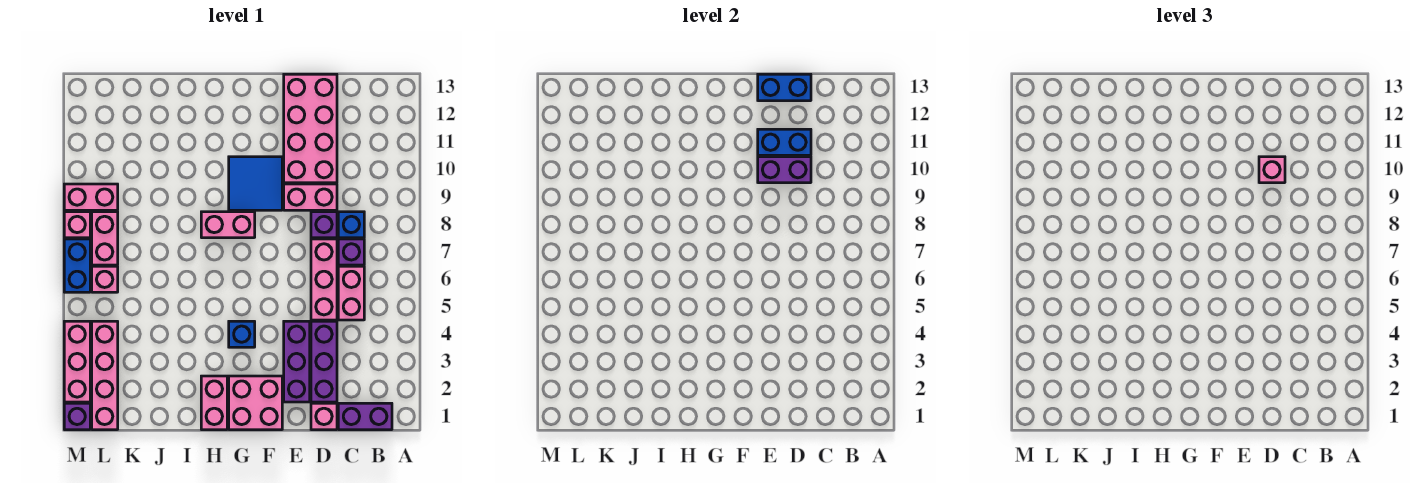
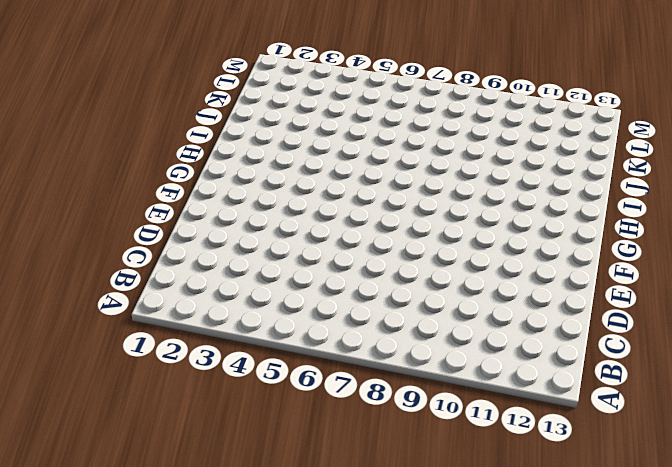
none -> purple 1x2 brick [338,403,392,430]
none -> pink 1x2 brick [338,266,364,320]
none -> purple 1x1 brick [338,239,364,265]

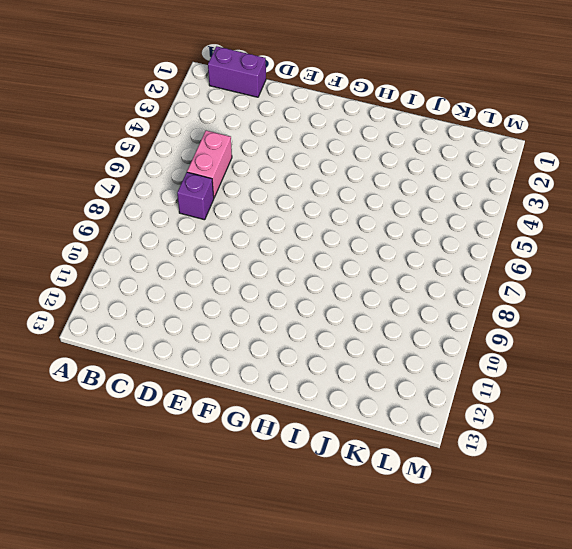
none -> blue 1x1 brick [338,212,364,238]
none -> pink 1x1 brick [311,403,337,430]
none -> purple 1x3 brick [311,321,337,402]

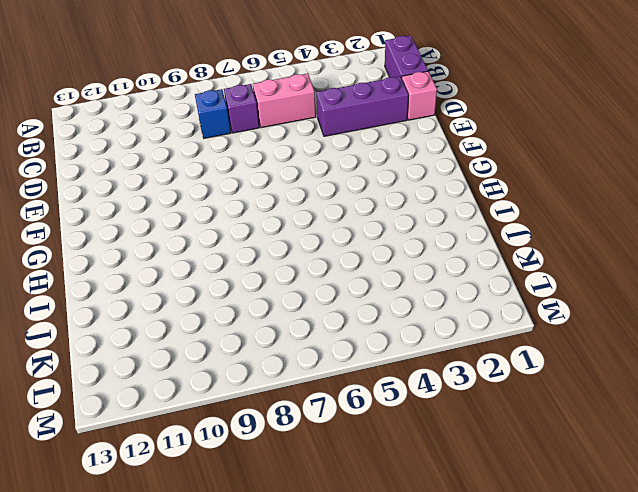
none -> pink 1x3 brick [311,239,337,320]
none -> purple 1x1 brick [311,212,337,238]
none -> pink 1x2 brick [284,184,337,210]

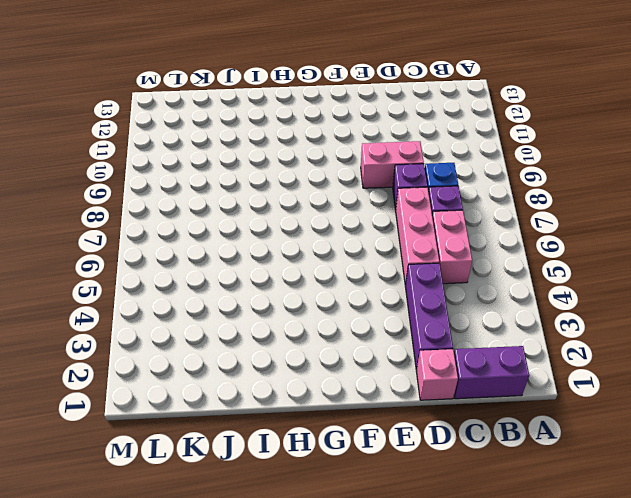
none -> pink 2x4 brick [284,74,337,183]
none -> purple 1x3 brick [284,321,310,402]
none -> pink 2x2 brick [229,376,282,430]

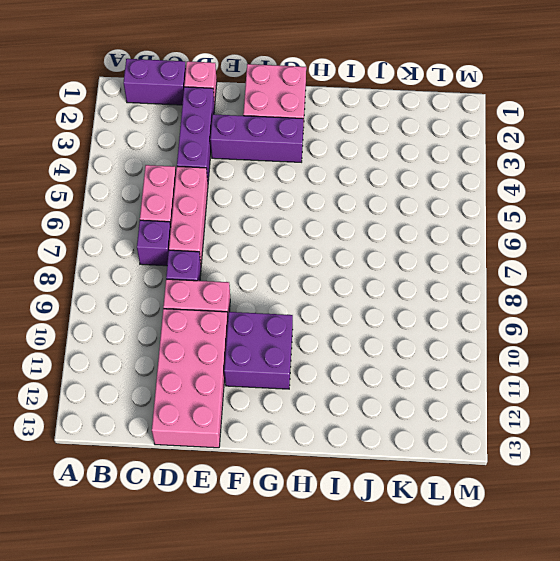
purple 1x3 brick [210,114,303,162] -> purple 1x3 brick turned to [284,321,310,402]
purple 2x2 brick [224,312,293,389] -> blue 2x2 tile [229,157,282,210]
none -> blue 1x1 brick [338,212,364,238]
none -> blue 1x1 brick [229,321,255,347]
none -> pink 1x2 brick [201,212,255,238]

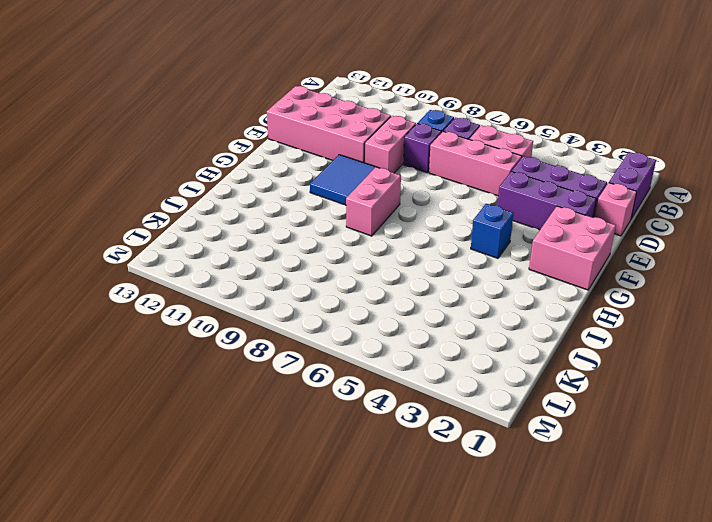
none -> pink 1x2 brick [201,376,227,430]
none -> pink 1x4 brick [92,321,118,430]
none -> pink 1x1 brick [92,266,118,292]

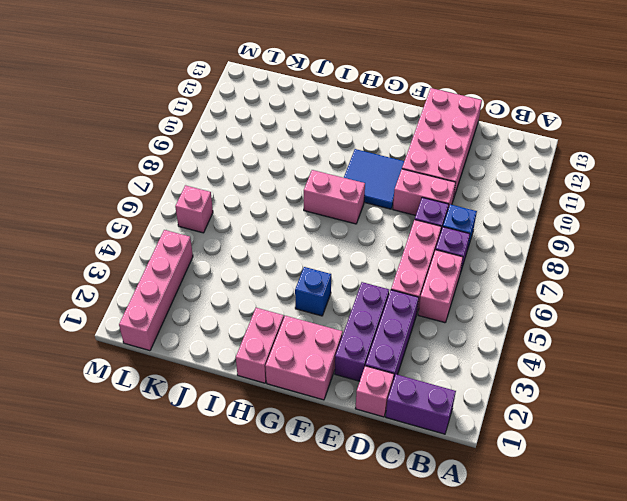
none -> pink 1x2 brick [92,212,118,265]
none -> pink 1x2 brick [64,184,118,210]
none -> purple 1x1 brick [64,403,90,430]

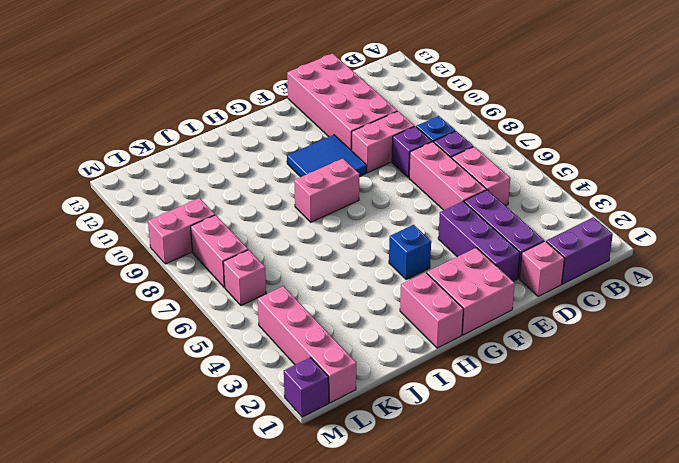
none -> pink 1x3 brick [64,321,90,402]
none -> blue 1x2 brick [64,239,90,292]
none -> pink 1x1 brick [64,212,90,238]

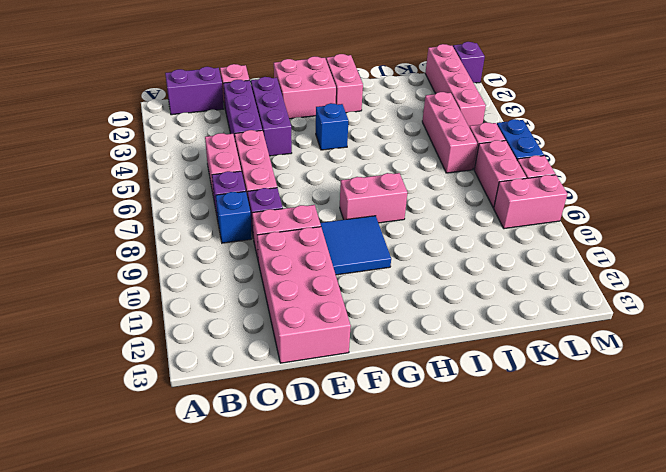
pink 1x3 brick [422,92,477,173] -> pink 1x3 brick moved to [64,321,90,402]
none -> purple 1x2 brick [758,157,811,183]
none -> blue 1x2 brick [758,129,811,155]
none -> blue 1x2 brick [758,74,811,101]

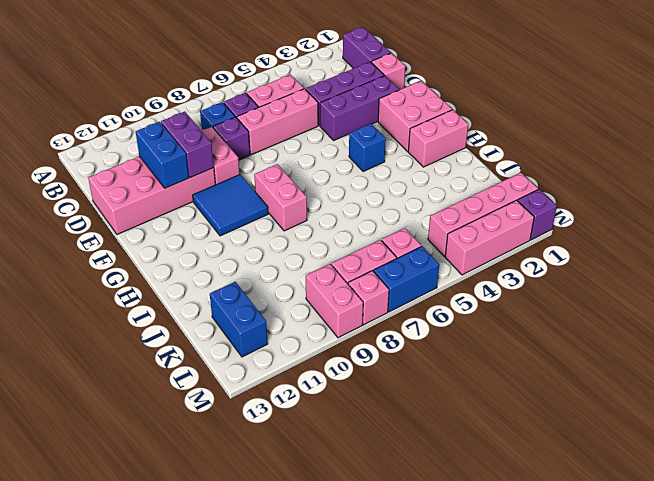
blue 1x2 brick [210,282,268,357] -> blue 1x2 brick moved to [758,74,811,101]
none -> pink 1x1 brick [1259,157,1285,183]

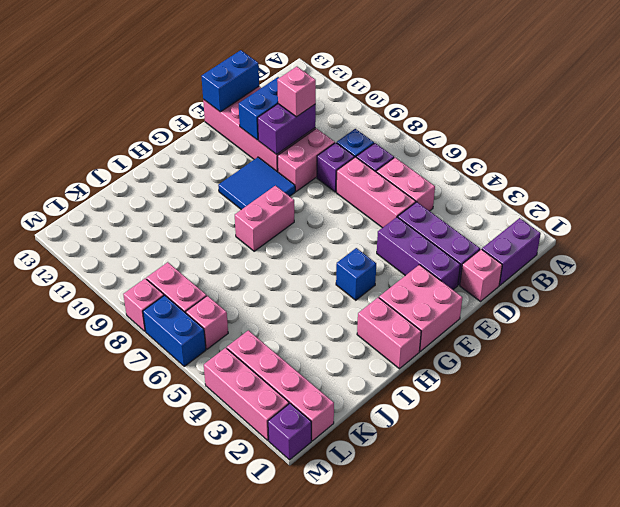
none -> pink 1x2 brick [64,184,118,210]

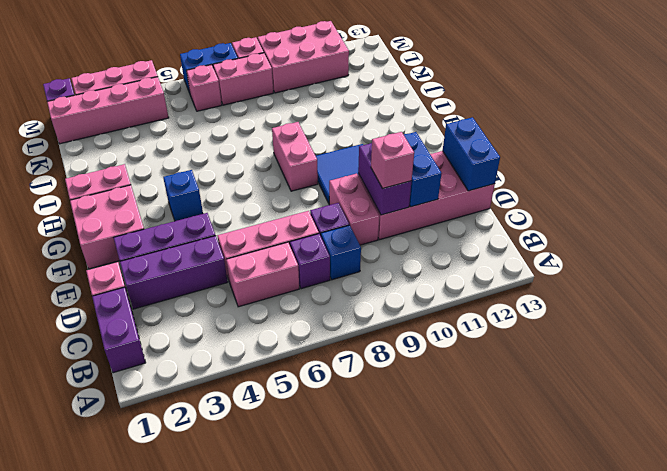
pink 2x3 brick [258,21,349,93] -> pink 1x2 brick [64,184,118,210]

